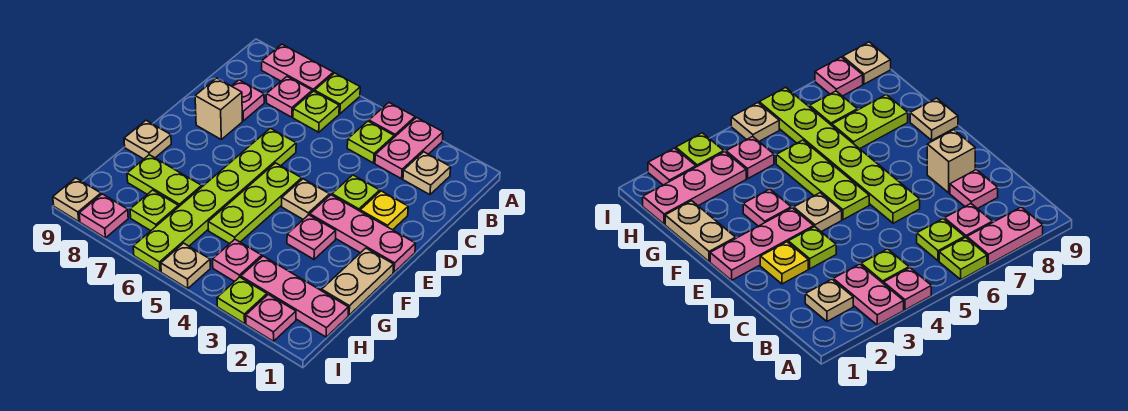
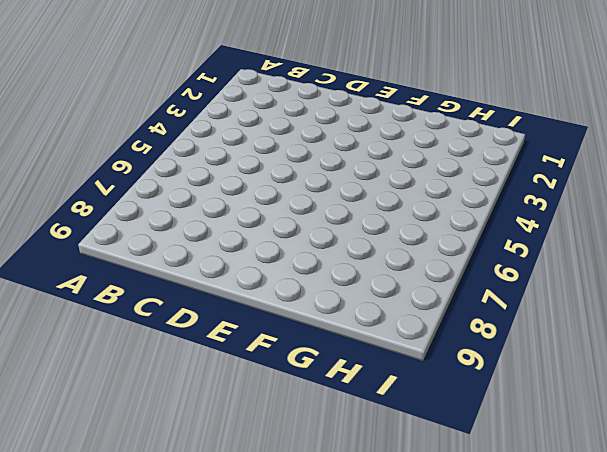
none -> pink 1x2 plate [375,118,443,179]
none -> pink 1x1 plate [369,103,415,137]
none -> lime 1x1 plate [315,73,360,114]

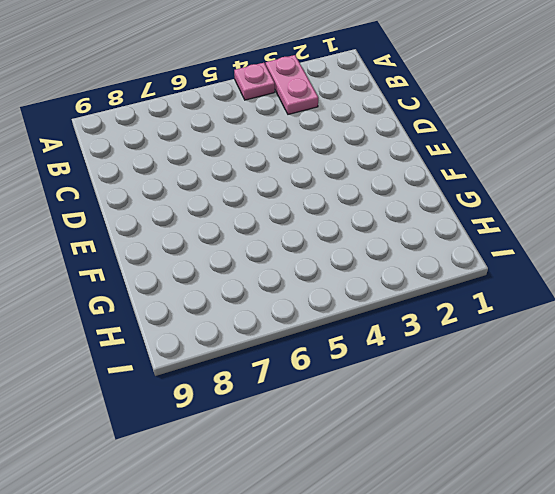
none -> lime 1x1 plate [315,73,360,114]
none -> pink 1x2 plate [262,44,333,92]
none -> tan 1x1 plate [403,152,451,195]

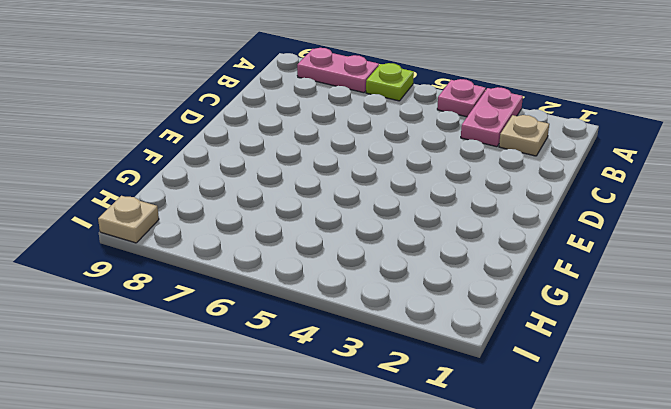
none -> lime 1x1 plate [347,121,394,163]
none -> lime 1x1 plate [293,91,339,132]
none -> pink 1x1 plate [266,77,312,117]

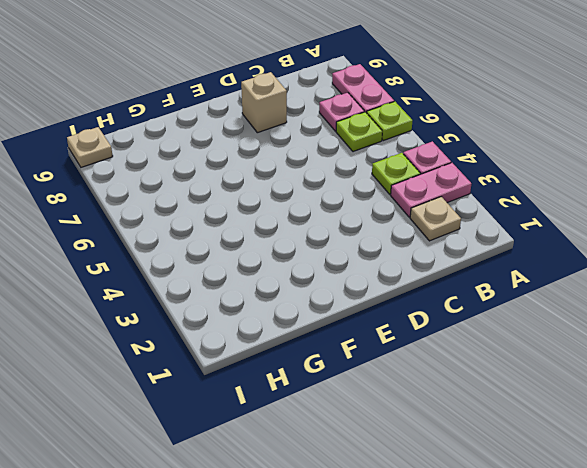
none -> pink 1x1 plate [232,80,264,121]
none -> yellow 1x1 plate [360,191,408,230]
none -> lime 1x1 plate [332,175,380,211]

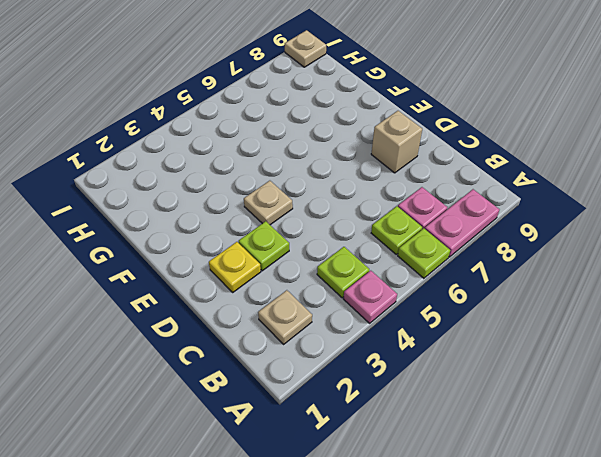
none -> pink 1x2 plate [375,118,443,179]
none -> pink 1x1 plate [232,80,264,121]
none -> lime 1x6 plate [133,128,296,271]

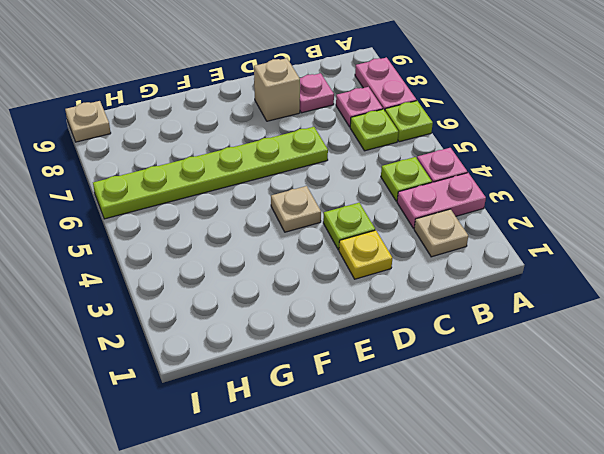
none -> pink 1x3 plate [310,195,416,272]
none -> lime 1x3 plate [208,163,302,244]
none -> tan 1x2 plate [322,248,394,315]

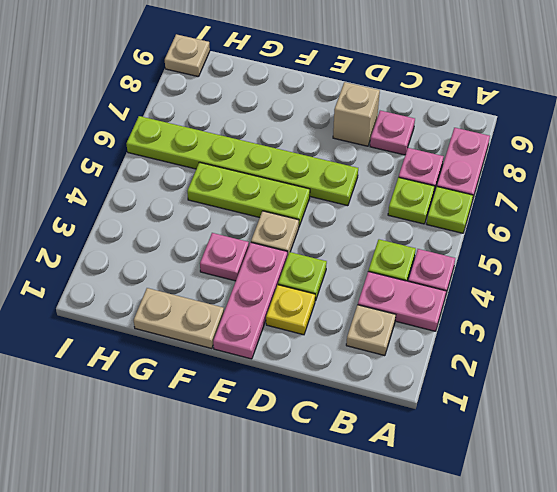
none -> tan 1x1 plate [124,120,171,159]
none -> lime 1x2 plate [127,155,202,207]
none -> pink 1x3 plate [241,256,348,337]

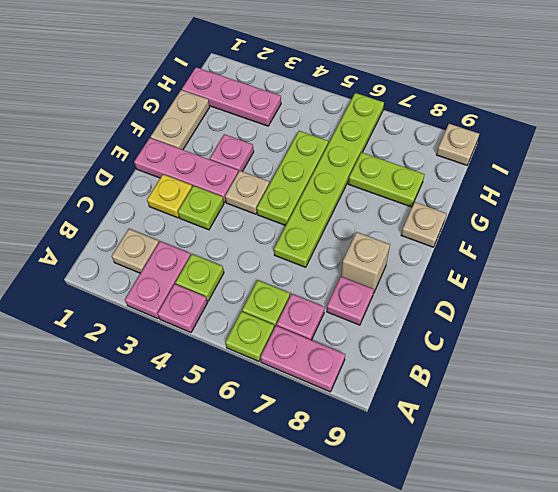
none -> pink 1x1 plate [213,239,262,282]
none -> lime 1x1 plate [130,190,178,231]
none -> pink 1x1 plate [246,295,296,341]

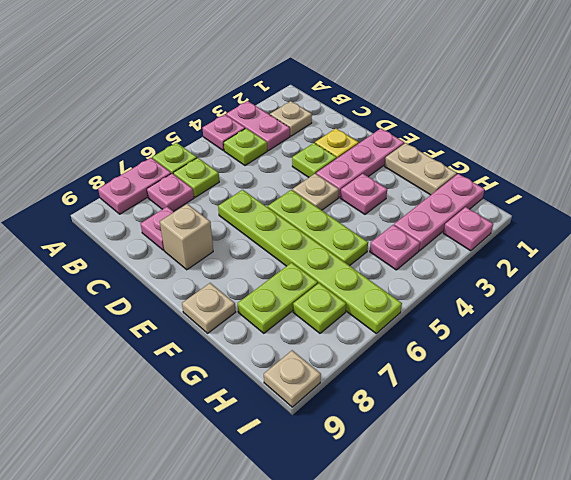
none -> lime 1x1 plate [217,277,267,324]
none -> tan 1x1 plate [161,243,210,289]
none -> pink 1x1 plate [79,194,128,238]

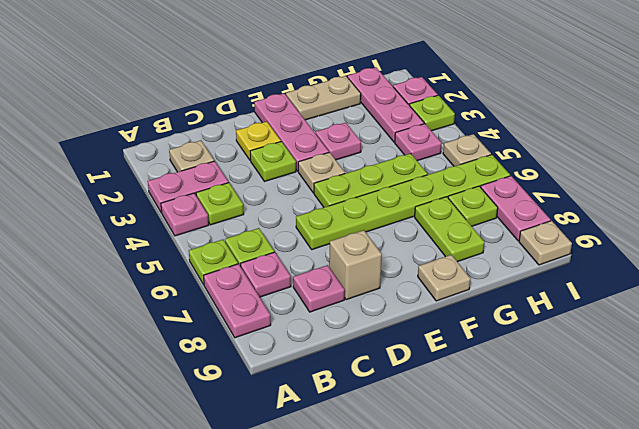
pink 1x2 plate [481,176,551,241] -> pink 1x1 plate [79,194,128,238]

